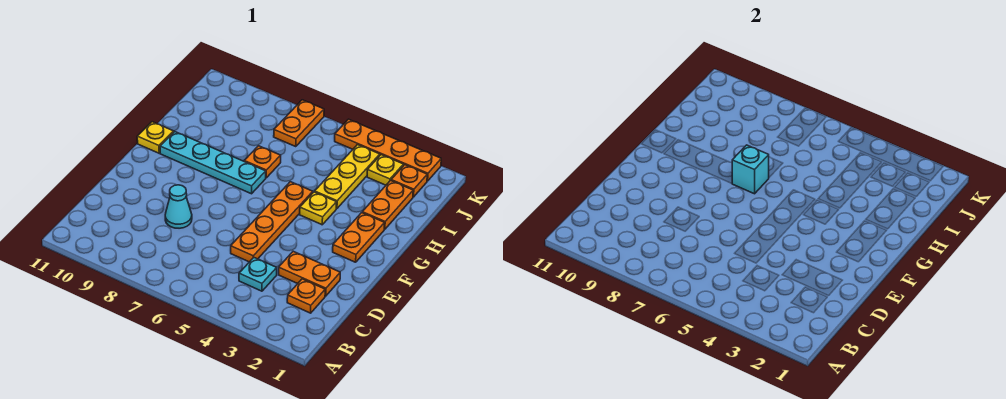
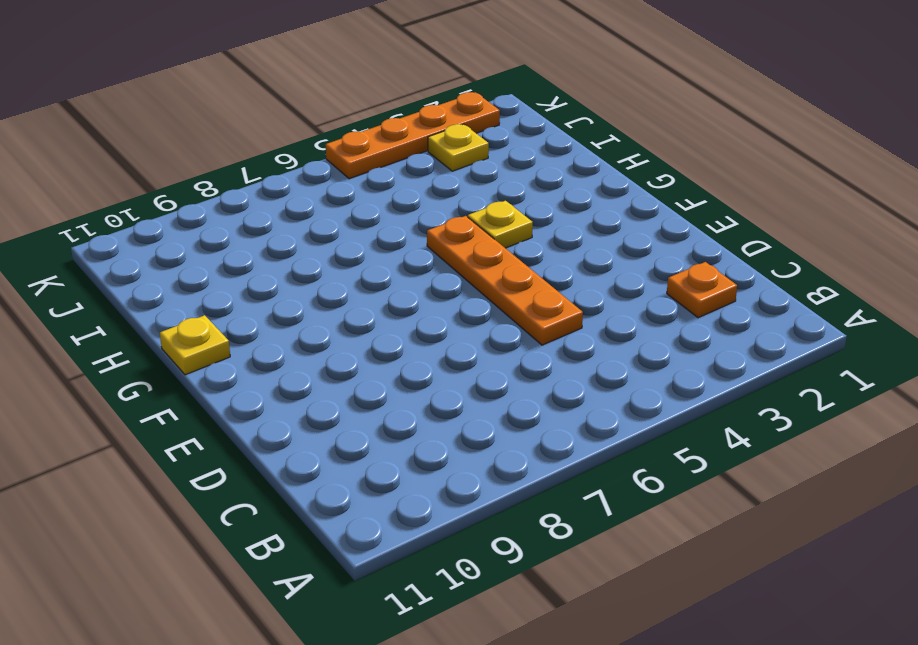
none -> cyan 1x1 plate [239,258,277,291]
none -> orange 1x2 plate [279,251,340,296]
none -> cyan 1x1 cone [165,185,192,228]

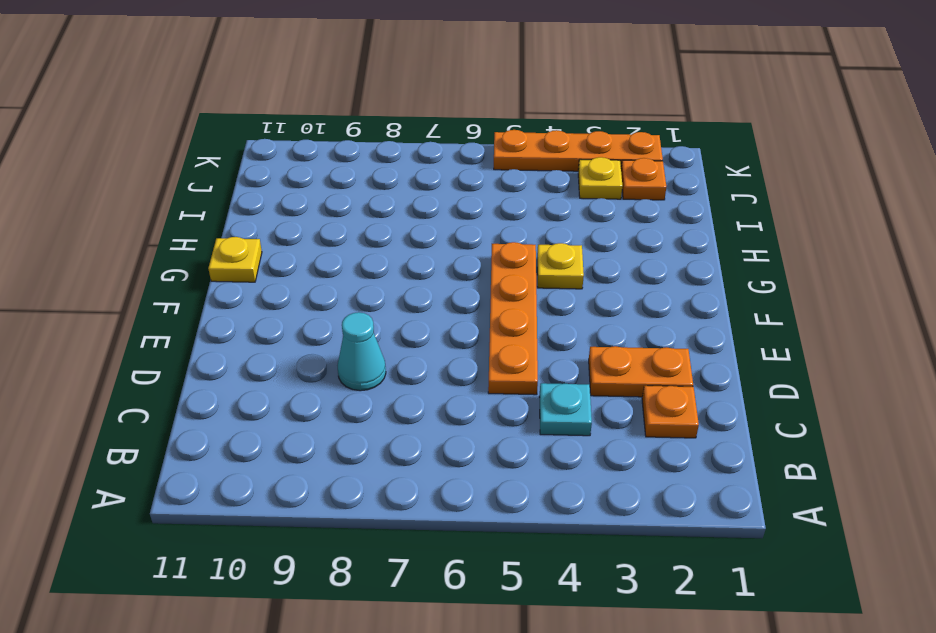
none -> orange 1x2 plate [333,213,385,262]
none -> cyan 1x4 plate [160,132,266,194]
none -> orange 1x2 plate [362,181,413,229]

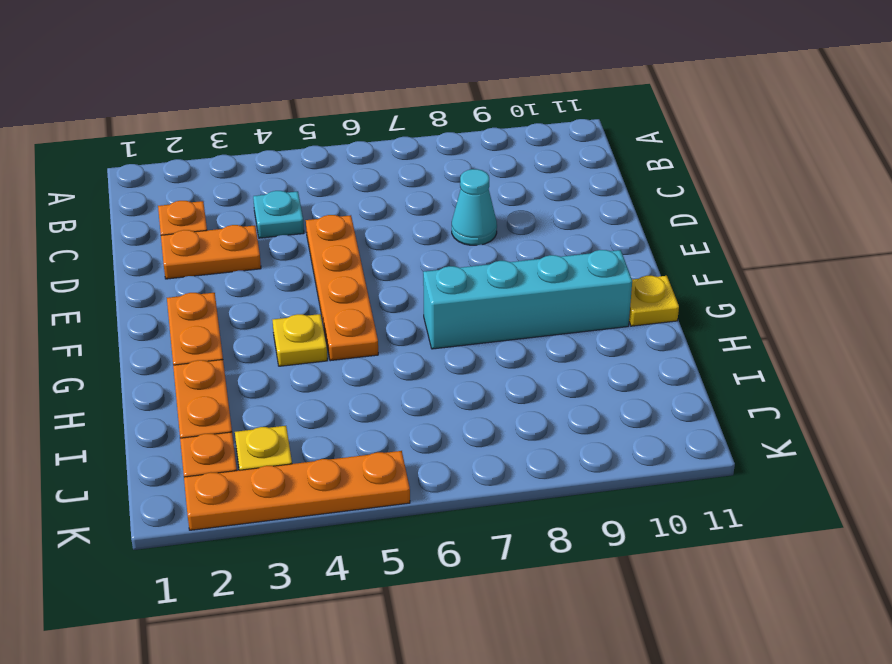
cyan 1x4 brick [423,250,632,349] -> cyan 1x4 plate [160,132,266,194]
none -> yellow 1x3 plate [315,145,380,208]
none -> orange 1x1 plate [244,146,281,178]
none -> orange 1x2 plate [274,100,324,146]

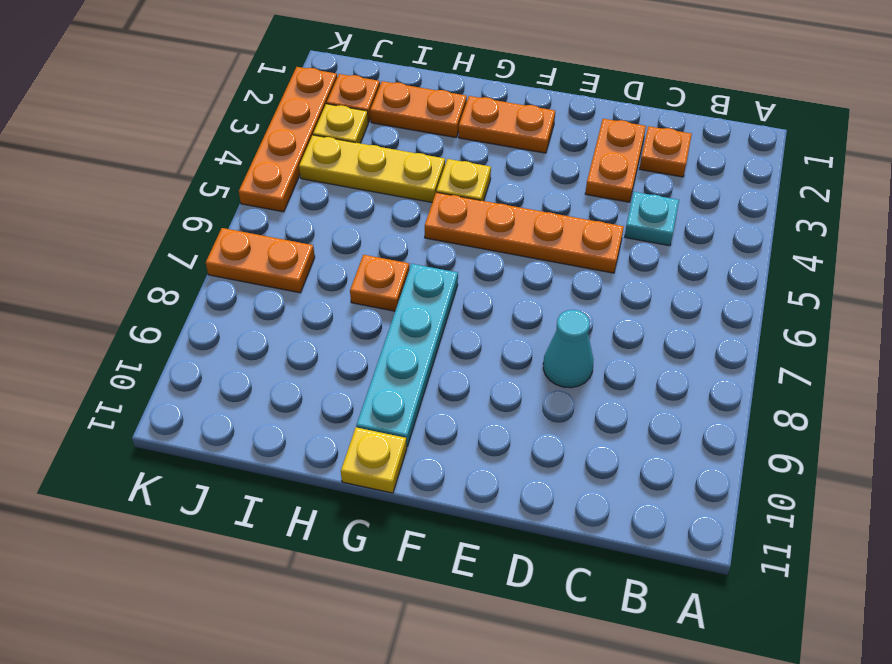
none -> cyan 1x1 brick [732,145,769,194]

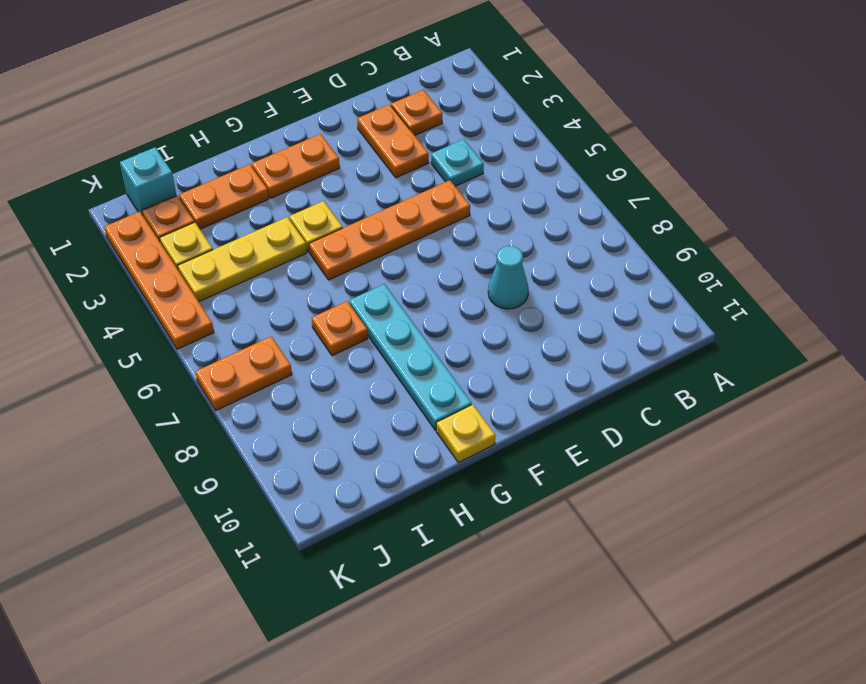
cyan 1x1 brick [120,147,176,215] -> cyan 1x1 brick moved to [732,145,769,194]

